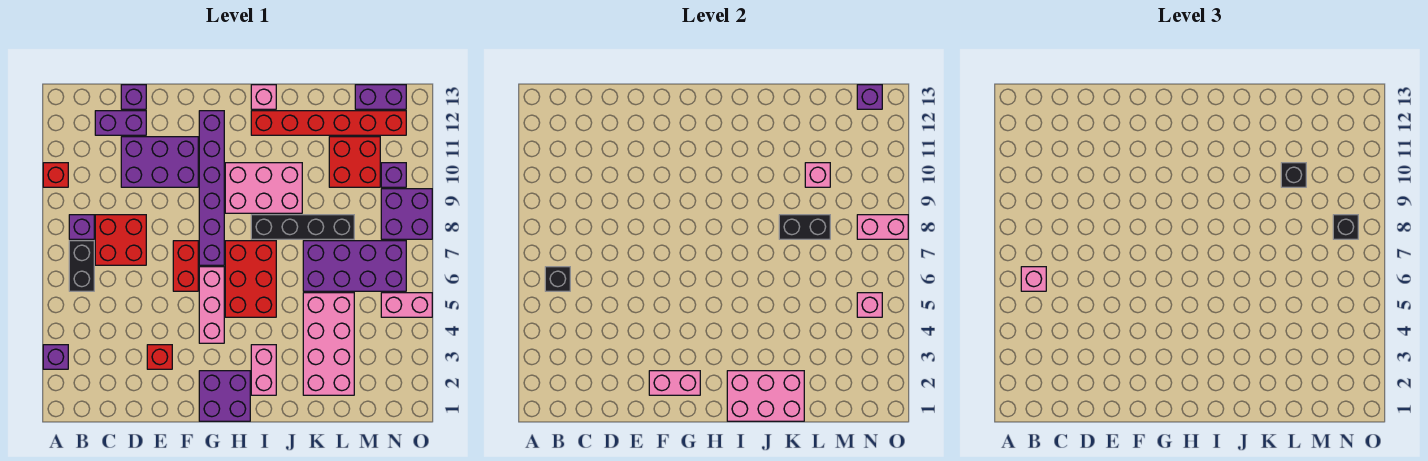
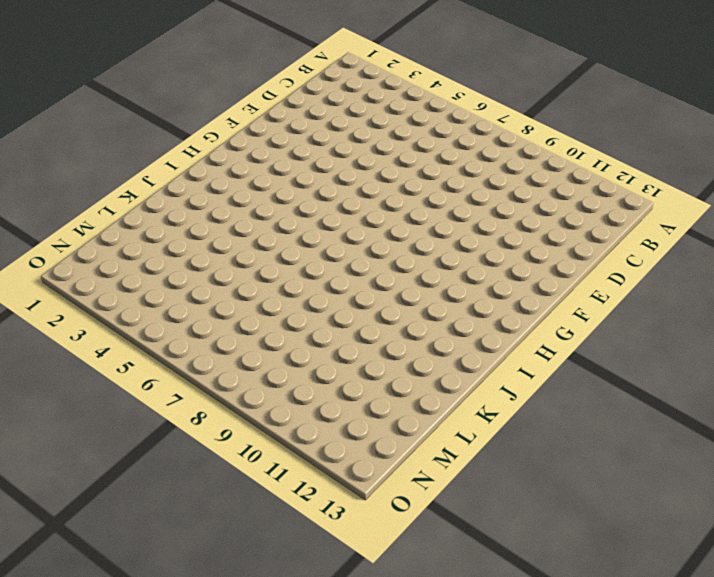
none -> purple 1x1 brick [43,345,68,369]
none -> red 1x1 brick [43,163,68,187]
none -> black 1x2 brick [69,241,94,291]
none -> purple 1x1 brick [69,215,94,239]

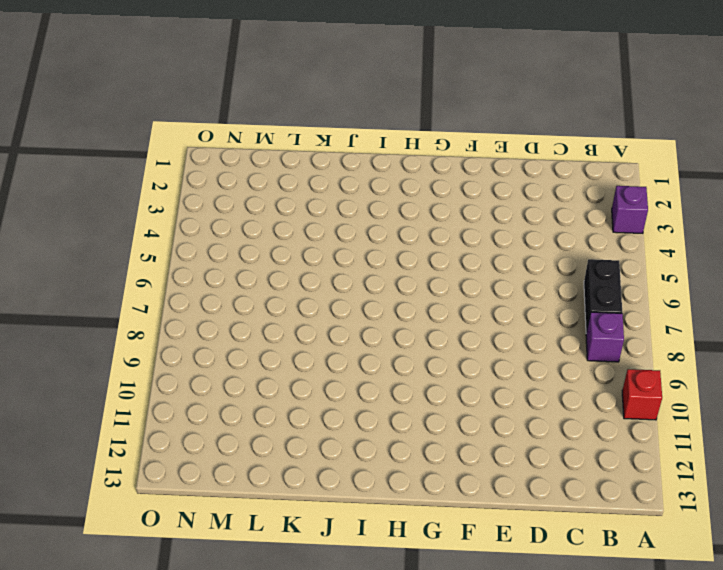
none -> red 2x2 brick [95,215,146,265]
none -> purple 1x2 brick [95,111,146,135]
none -> purple 2x3 brick [121,137,198,187]
none -> purple 1x1 brick [121,85,146,109]

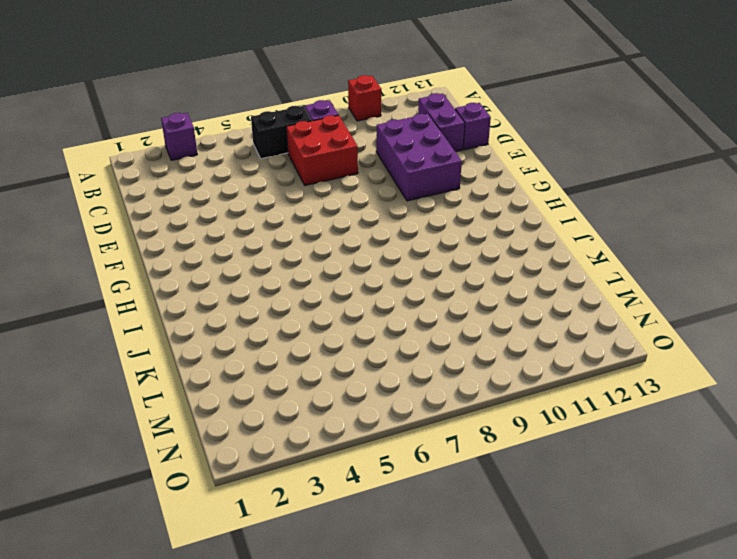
none -> red 1x1 brick [147,345,172,369]
none -> red 1x2 brick [173,241,198,291]
none -> purple 2x2 brick [199,371,250,421]
none -> pink 1x3 brick [199,267,224,343]

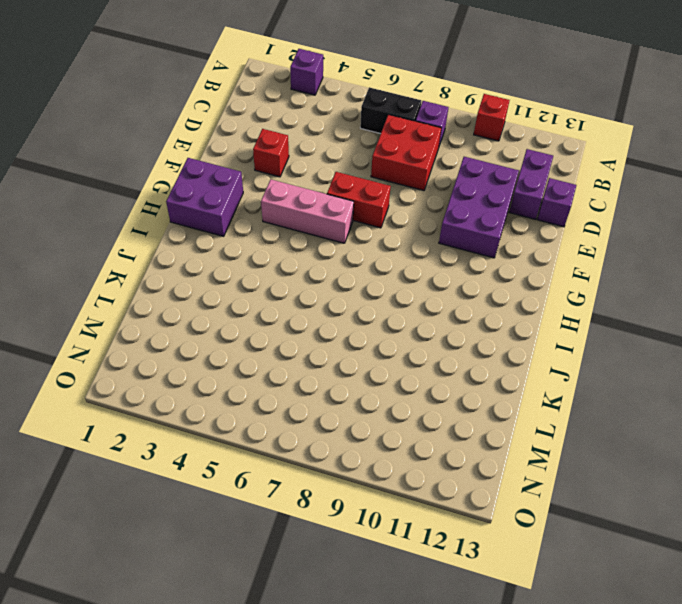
none -> purple 1x6 brick [199,111,224,265]
none -> red 2x3 brick [225,241,276,317]
none -> pink 2x3 brick [225,163,302,213]
none -> pink 1x2 brick [251,345,276,395]

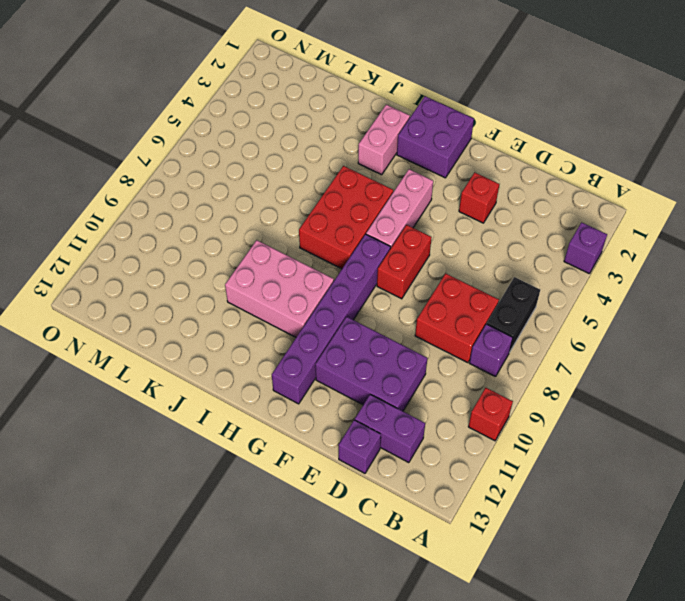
none -> black 1x4 brick [251,215,354,239]
none -> red 1x6 brick [251,111,406,135]
none -> pink 1x1 brick [251,85,276,109]
none -> pink 2x4 brick [303,293,354,395]

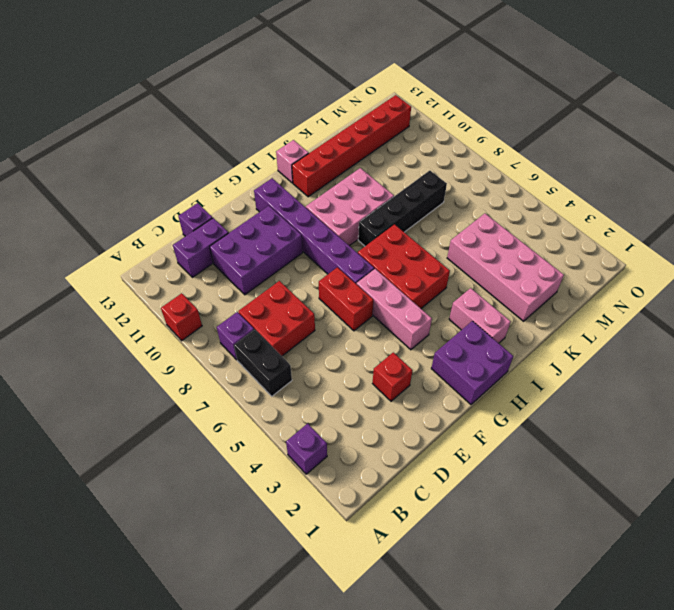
none -> purple 2x4 brick [303,241,406,291]
none -> red 2x2 brick [329,137,380,187]
none -> purple 1x2 brick [355,85,406,109]
none -> pink 1x2 brick [381,293,432,317]

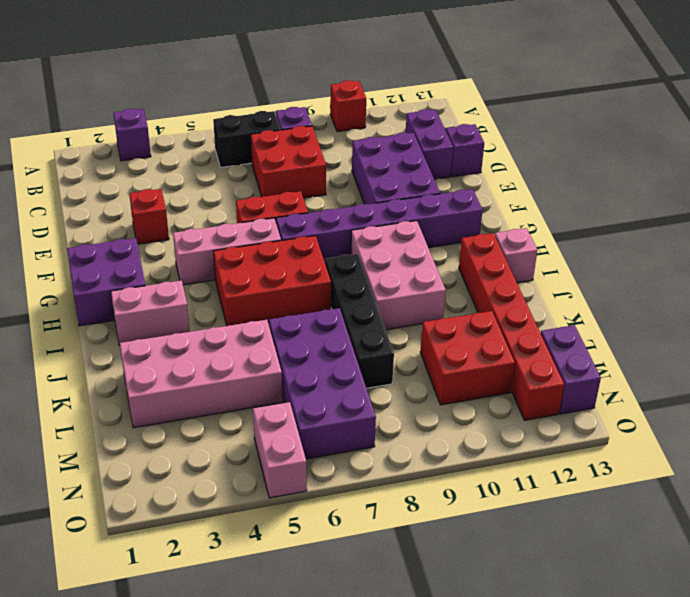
none -> purple 2x2 brick [381,189,432,239]
none -> purple 1x1 brick [381,163,406,187]
none -> black 1x1 brick [545,267,570,291]
none -> pink 1x2 brick [649,371,700,395]

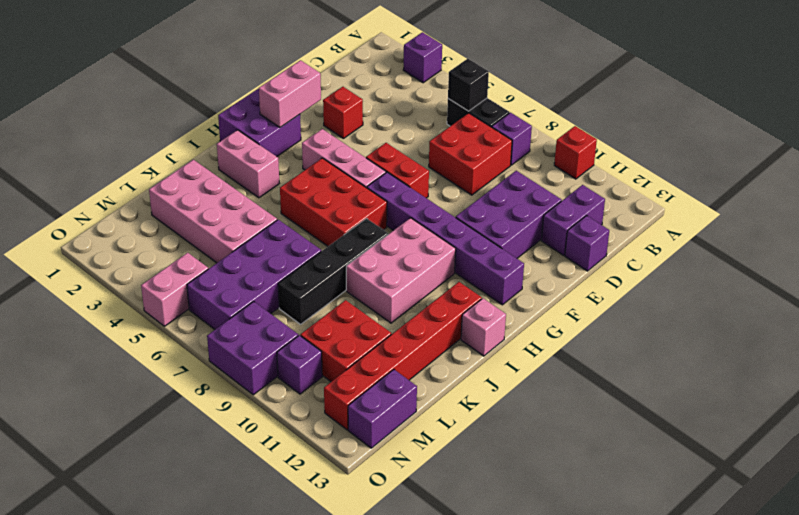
none -> pink 2x3 brick [727,371,804,421]
none -> black 1x2 brick [779,215,830,239]
none -> pink 1x1 brick [805,163,830,187]
none -> pink 1x1 brick [857,293,882,317]

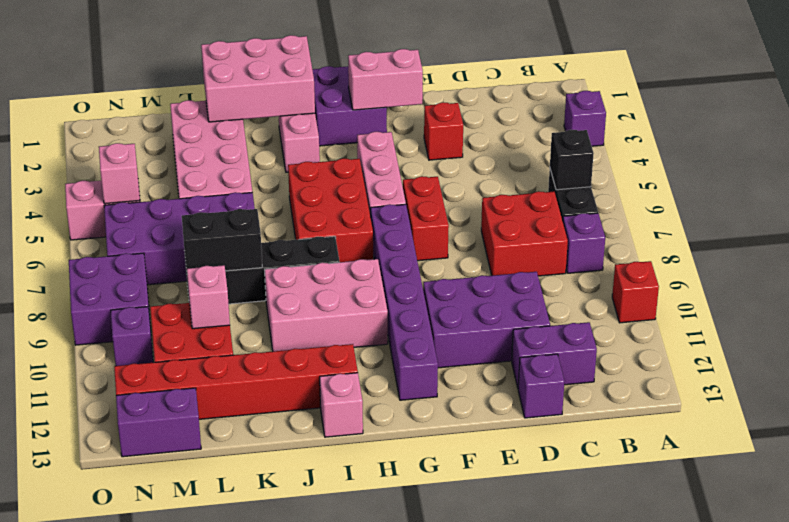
none -> pink 1x2 brick [857,215,908,239]
none -> purple 1x1 brick [857,85,882,109]
none -> pink 1x1 brick [1021,267,1046,291]
none -> black 1x1 brick [1281,163,1306,187]

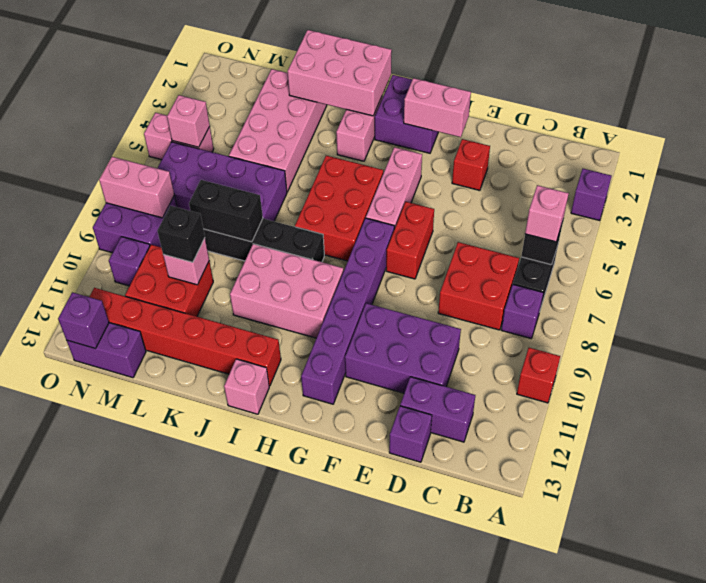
none -> black 1x1 brick [1333,215,1358,239]

